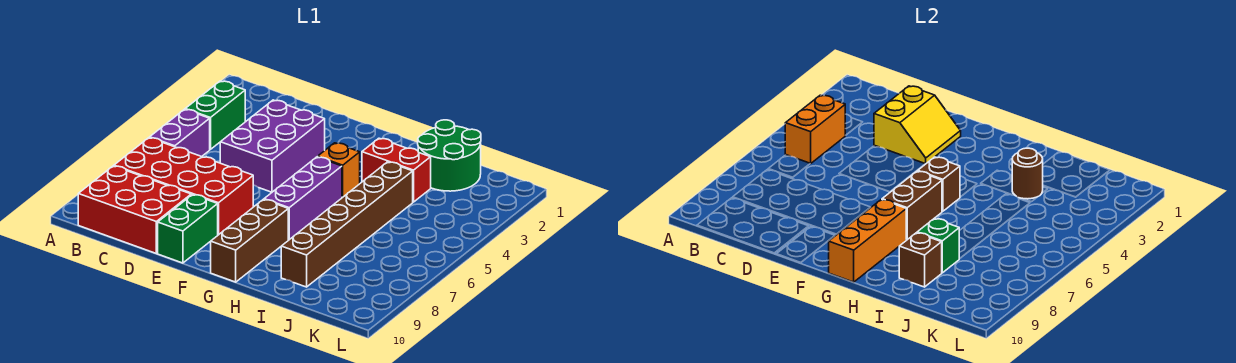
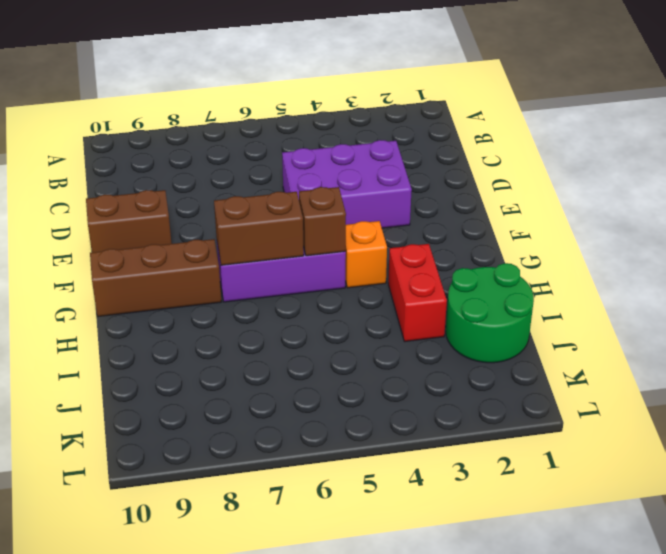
brown 1x2 brick [86,190,172,253] -> green 1x2 brick [158,195,218,263]
none -> green 1x2 brick [185,81,245,150]
none -> purple 1x2 brick [150,109,210,157]
none -> red 2x4 brick [114,138,253,235]

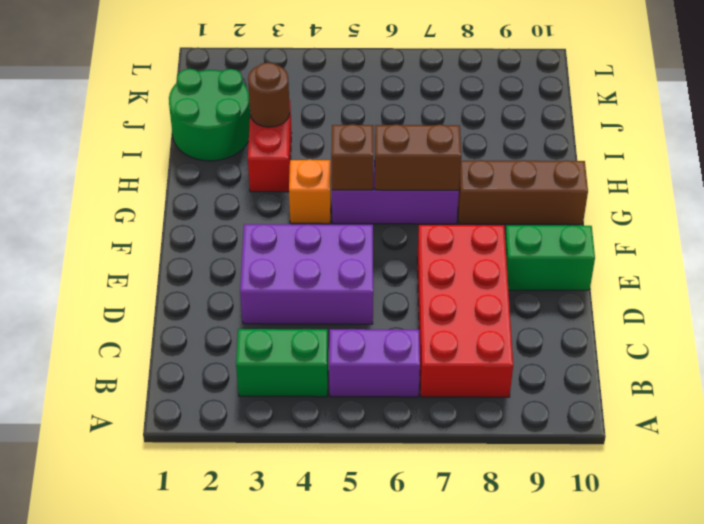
none -> red 2x3 brick [78,166,191,253]
none -> brown 1x6 brick [281,162,413,287]
none -> orange 1x2 brick [785,95,845,164]

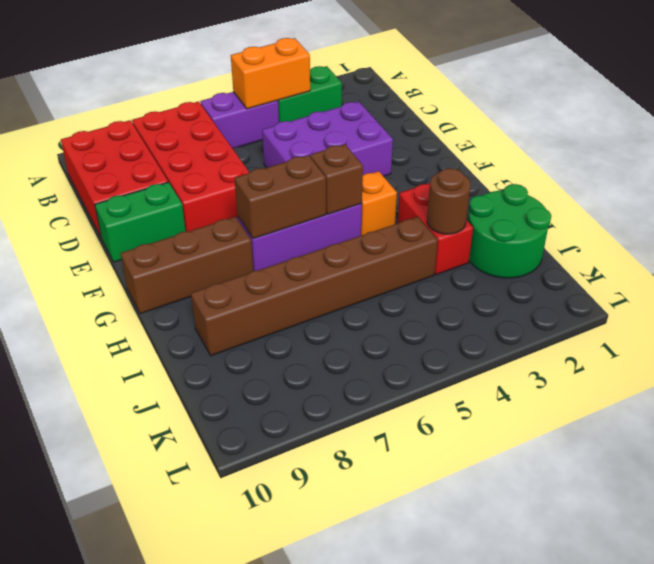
none -> yellow 2x2 slope [874,86,961,164]
none -> orange 1x3 brick [829,199,906,282]
none -> green 1x1 brick [917,218,959,273]

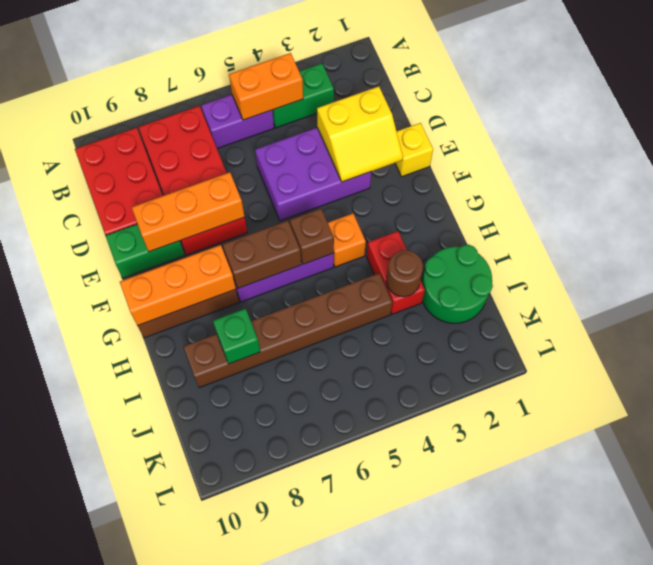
yellow 1x1 brick [395,123,433,177] -> none
orange 1x3 brick [131,172,244,252] -> none
none -> brown 1x1 brick [899,233,942,287]

